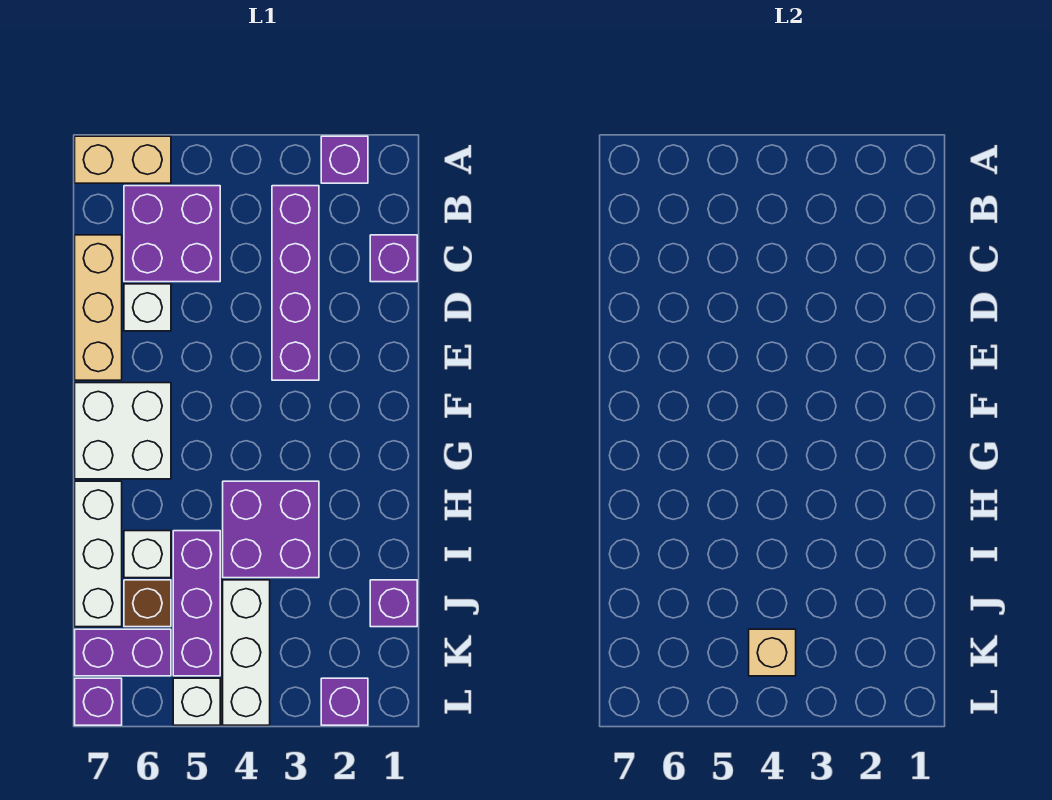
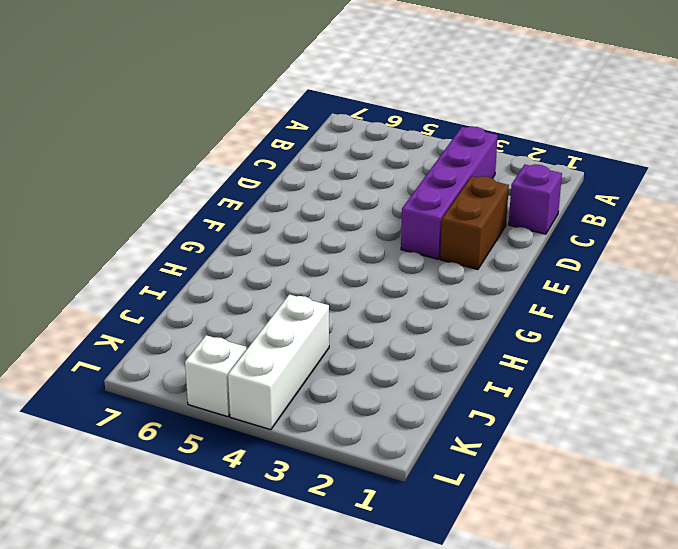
brown 1x2 brick [440,176,509,269] -> none
none -> purple 1x1 brick [321,136,368,183]
none -> tan 1x2 brick [75,136,171,183]
none -> purple 2x2 brick [124,186,220,282]

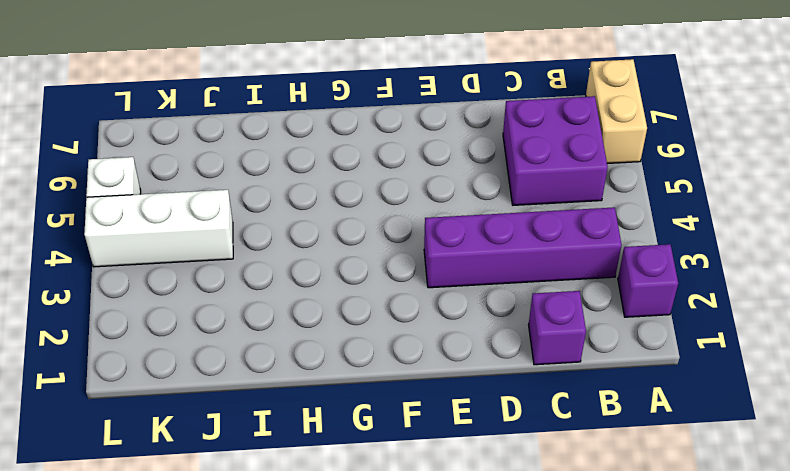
none -> tan 1x3 brick [75,235,122,380]
none -> white 1x1 brick [124,284,171,331]
none -> white 2x2 brick [75,383,171,479]

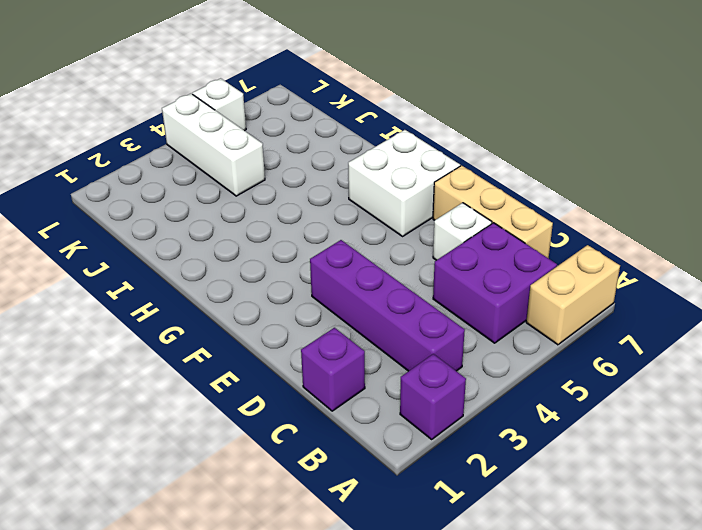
none -> purple 2x2 brick [223,481,319,578]
none -> white 1x3 brick [75,481,122,627]
none -> purple 1x3 brick [173,531,220,676]

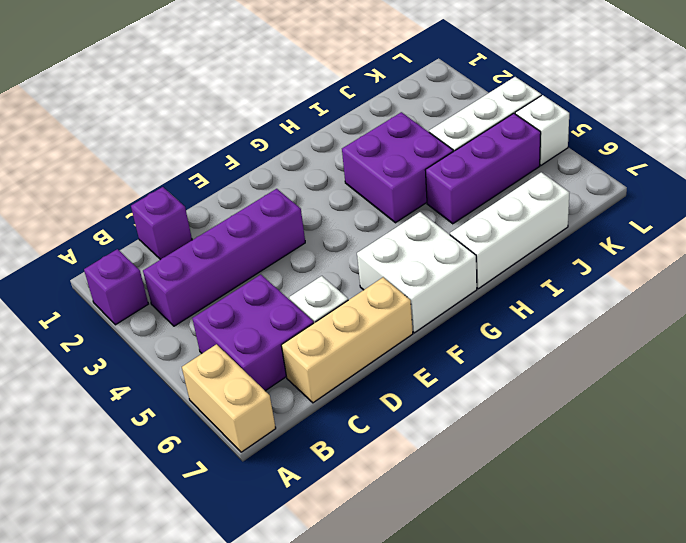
none -> white 1x1 brick [124,531,171,578]
none -> purple 1x1 brick [370,580,417,627]
none -> brown 1x1 brick [124,580,171,627]

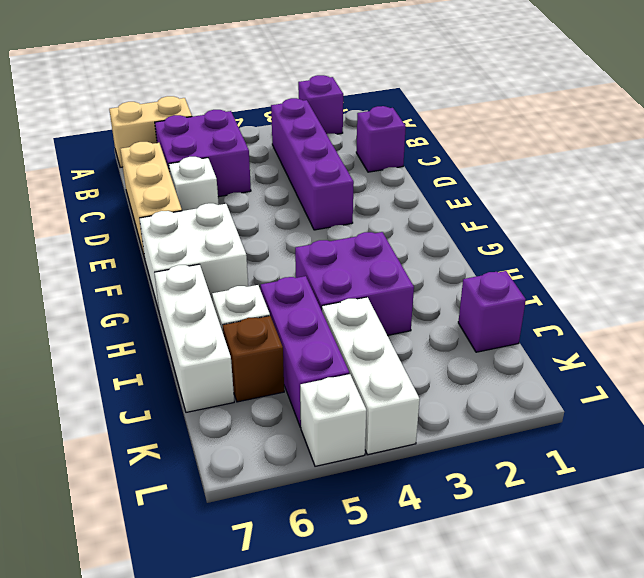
none -> purple 1x2 brick [75,629,171,676]
none -> purple 1x1 brick [321,678,368,725]
none -> purple 1x1 brick [75,678,122,725]

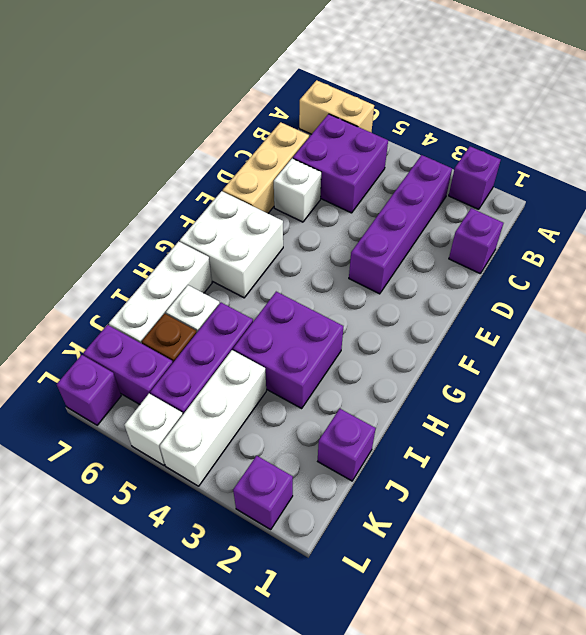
none -> tan 1x1 brick [749,629,796,676]

